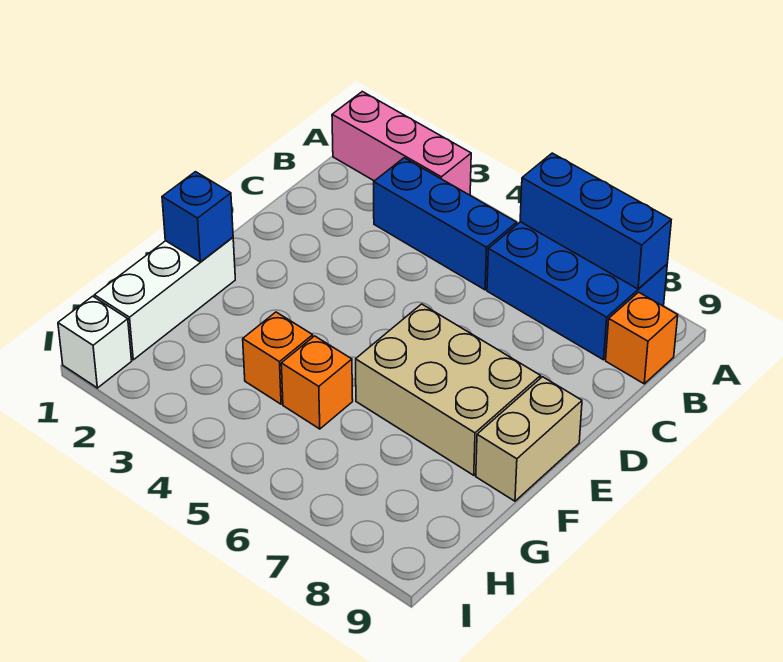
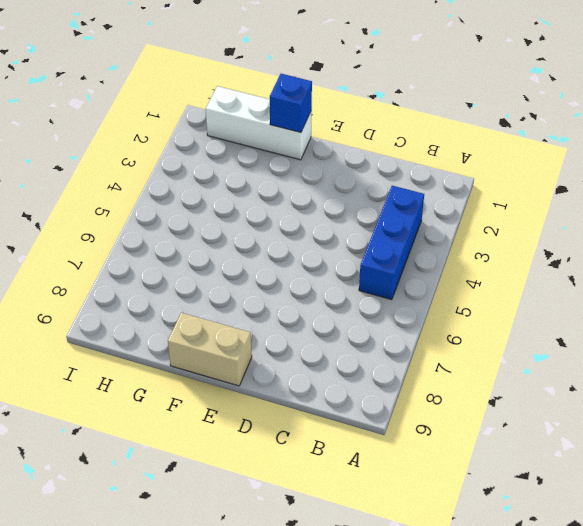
none -> pink 1x3 brick [332,92,471,195]
none -> blue 2x3 brick [487,222,667,360]
none -> orange 1x1 brick [606,292,678,384]

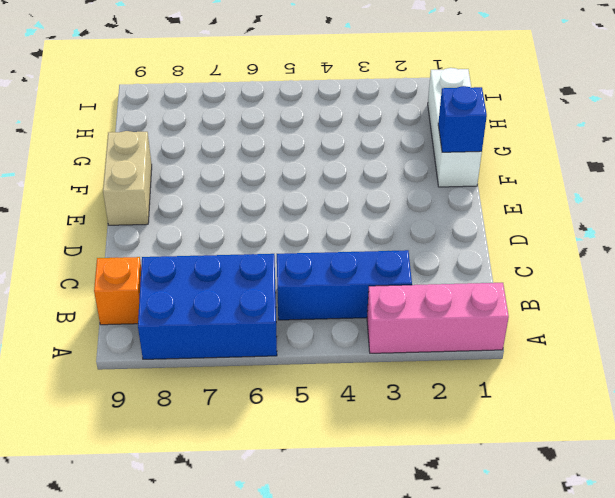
none -> tan 2x3 brick [356,304,541,475]
none -> orange 1x1 brick [243,312,313,404]
none -> orange 1x1 brick [281,336,353,429]

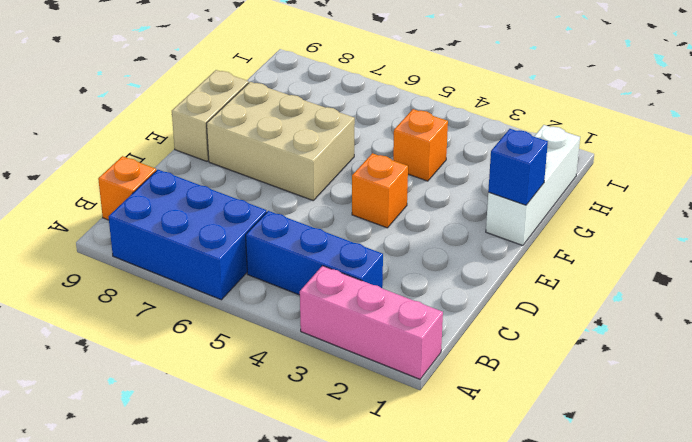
orange 1x1 brick [352,153,408,228] -> orange 1x1 brick moved to [281,336,353,429]
none -> white 1x1 brick [58,296,132,388]
none -> blue 1x3 brick [520,153,671,289]

